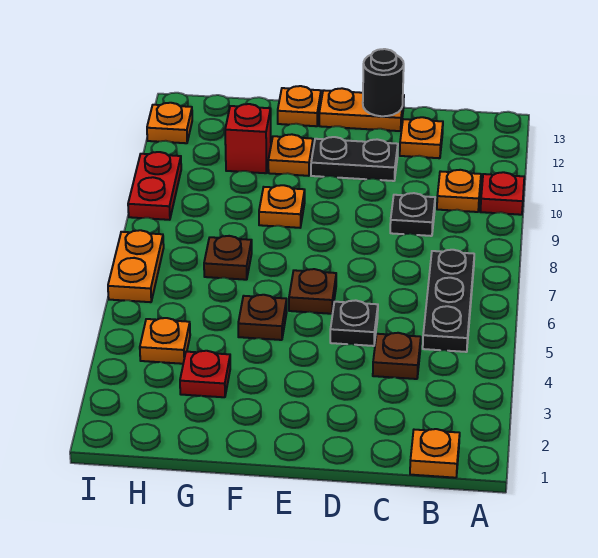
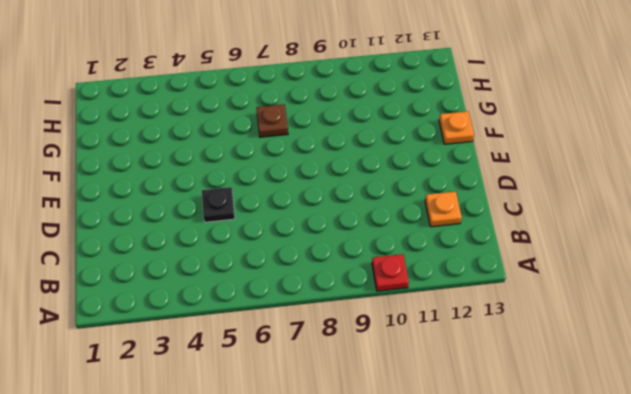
none -> orange 1x1 plate [410,429,460,478]
none -> black 1x3 plate [423,250,474,352]
none -> orange 1x1 plate [437,170,481,212]

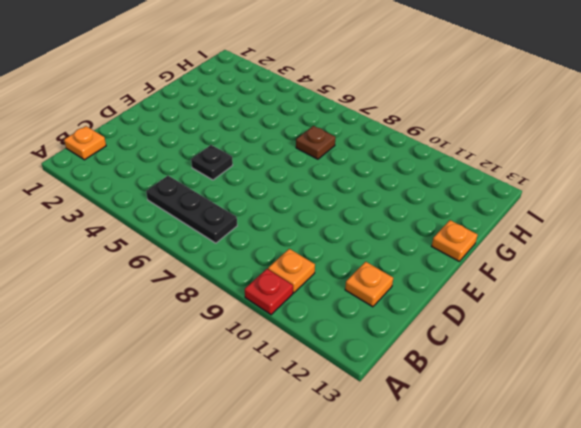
none -> brown 1x1 plate [373,333,421,379]
none -> black 1x1 plate [390,193,435,236]
none -> black 1x2 plate [311,137,398,181]

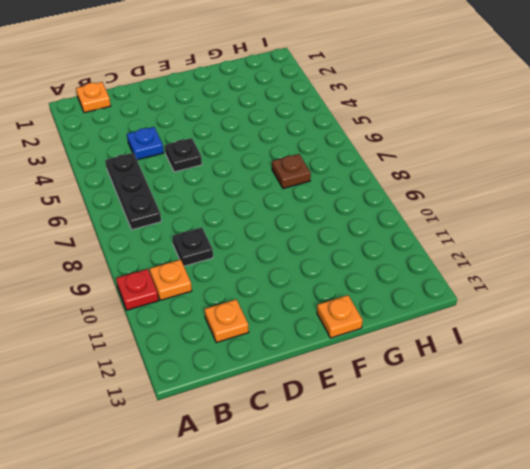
blue 1x1 plate [127,127,164,160] -> brown 1x1 plate [373,333,421,379]
none -> black 1x2 plate [311,137,398,181]
none -> orange 1x2 plate [319,88,404,131]
none -> brown 1x1 plate [289,269,336,314]

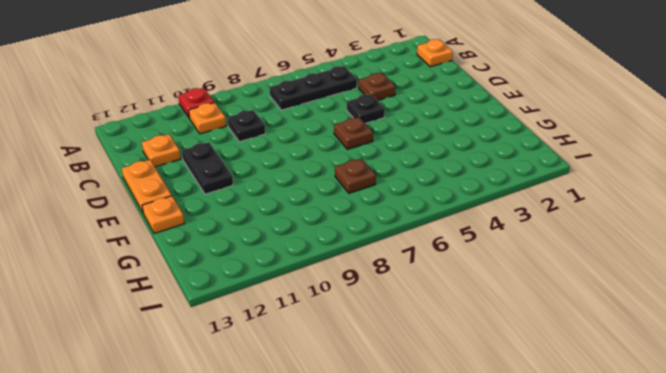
none -> brown 1x1 plate [238,295,287,340]
none -> orange 1x1 plate [259,185,305,228]
none -> orange 1x1 plate [268,134,313,176]

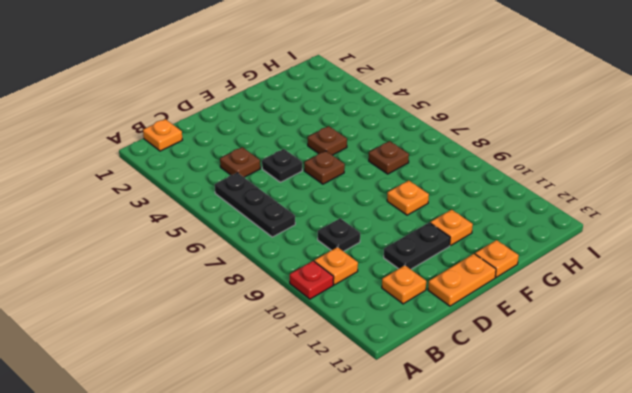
none -> red 1x1 plate [180,351,230,397]
none -> red 1x1 brick [225,104,271,173]
none -> orange 1x1 plate [140,318,190,364]

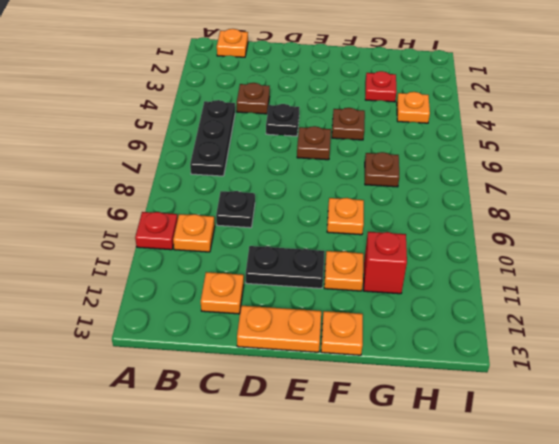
none -> orange 1x2 plate [108,230,164,302]
none -> red 1x2 plate [128,152,181,220]
none -> orange 1x1 plate [147,103,192,143]

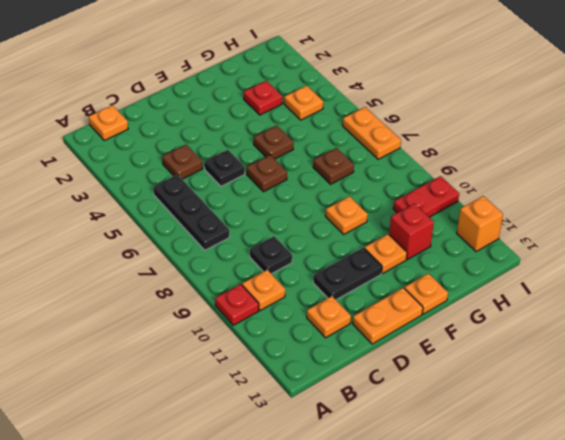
red 1x2 plate [393,176,459,217] -> red 1x2 plate turned to [128,152,181,220]
orange 1x1 brick [457,196,503,251] -> orange 1x1 plate [147,103,192,143]
none -> black 1x1 round brick [363,49,404,116]

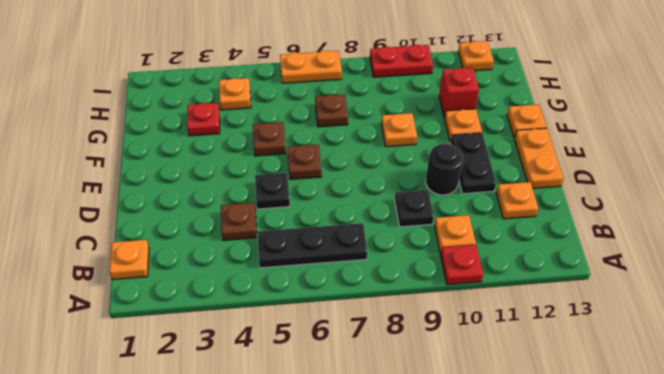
black 1x1 round brick [426,144,463,195] -> black 1x1 round brick moved to [363,49,404,116]

